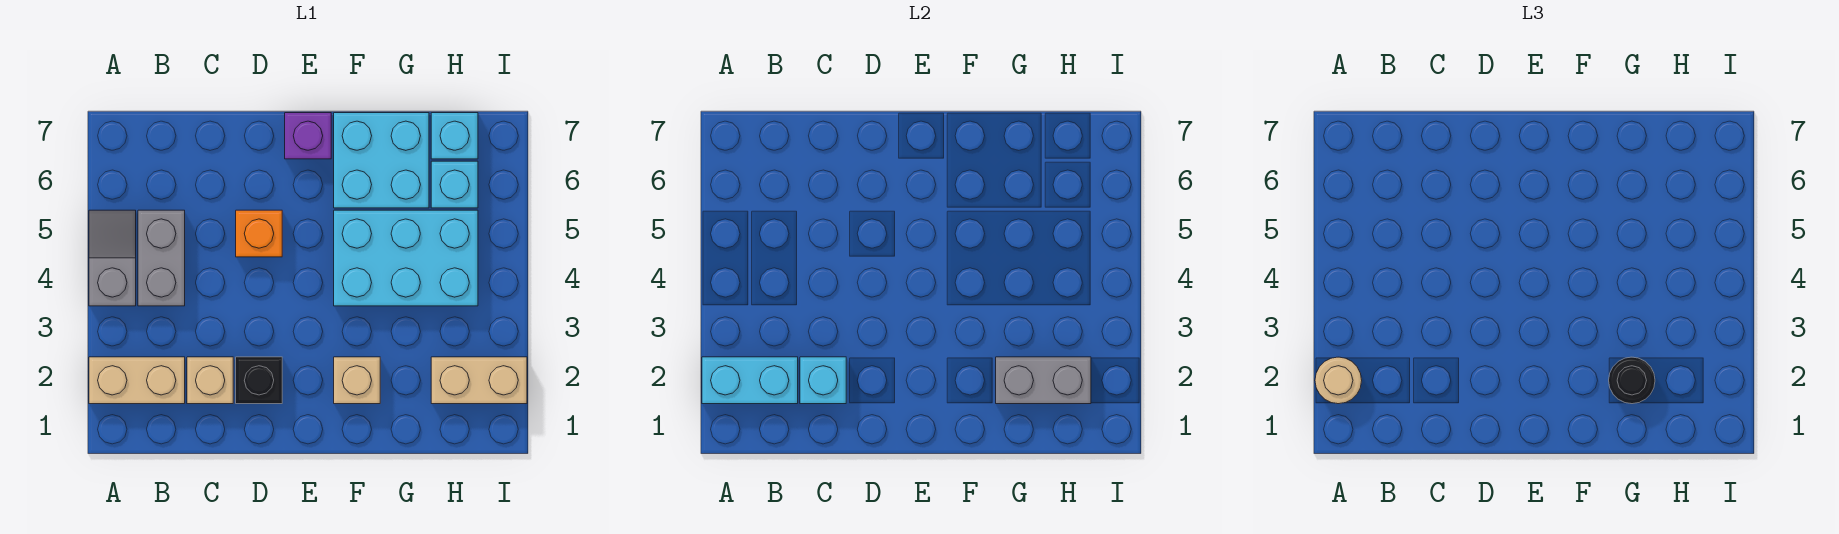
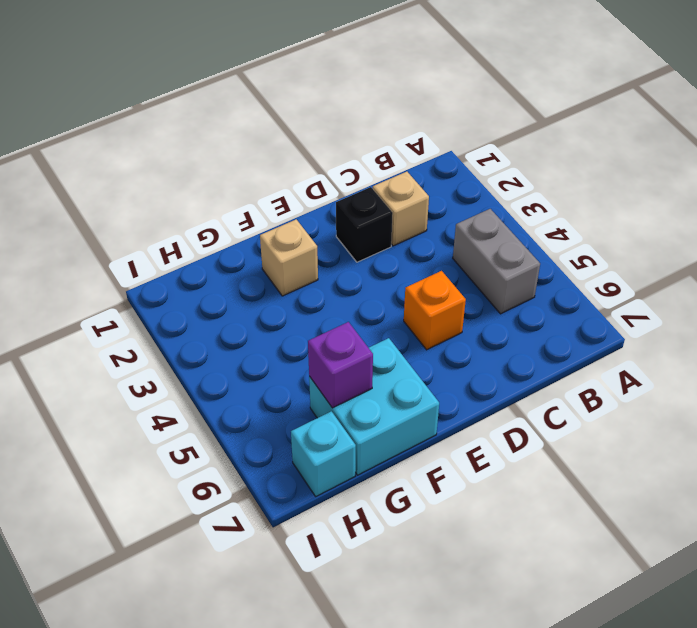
purple 1x1 brick [308,322,373,408] -> purple 1x1 brick moved to [285,113,331,159]
none -> tan 1x2 brick [89,357,185,404]
none -> grey 1x2 slope [89,210,136,306]
none -> cyan 2x3 brick [334,210,478,306]

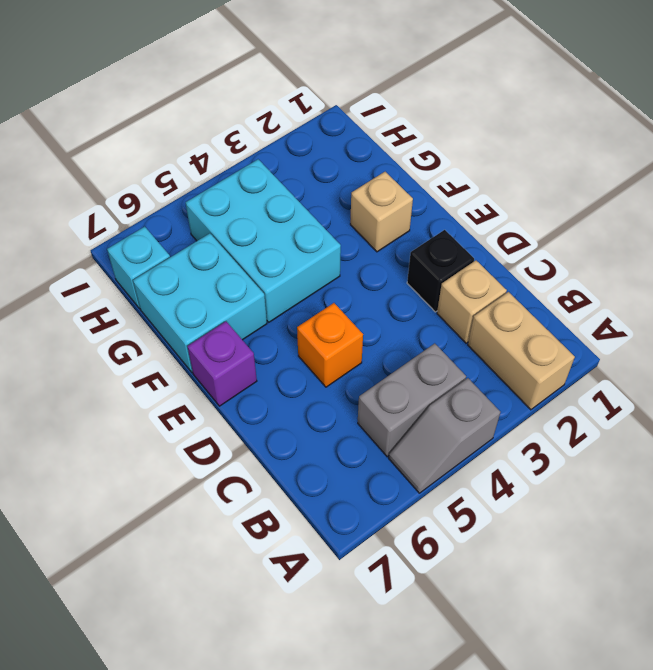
none -> tan 1x2 brick [431,357,527,404]
none -> cyan 1x1 brick [431,161,478,208]
none -> cyan 1x2 brick [702,357,798,404]

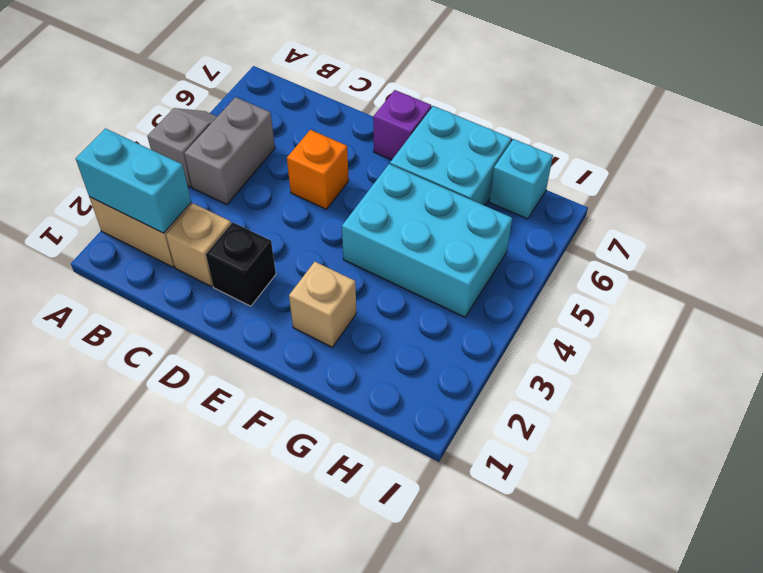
none -> tan 1x2 brick [431,357,527,404]
none -> cyan 1x1 brick [431,161,478,208]
none -> cyan 1x1 brick [800,357,846,404]

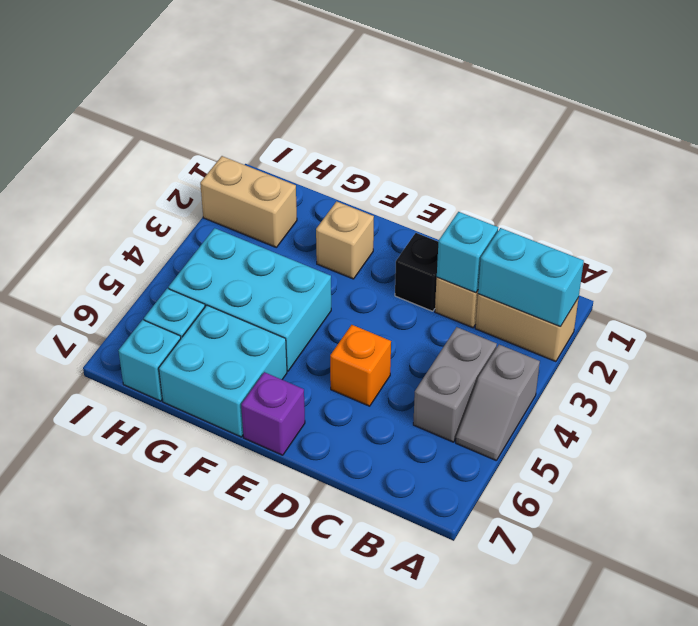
none -> grey 1x2 brick [996,357,1091,404]
none -> tan 1x1 round brick [1315,357,1362,404]
none -> black 1x1 round brick [1609,357,1655,404]

